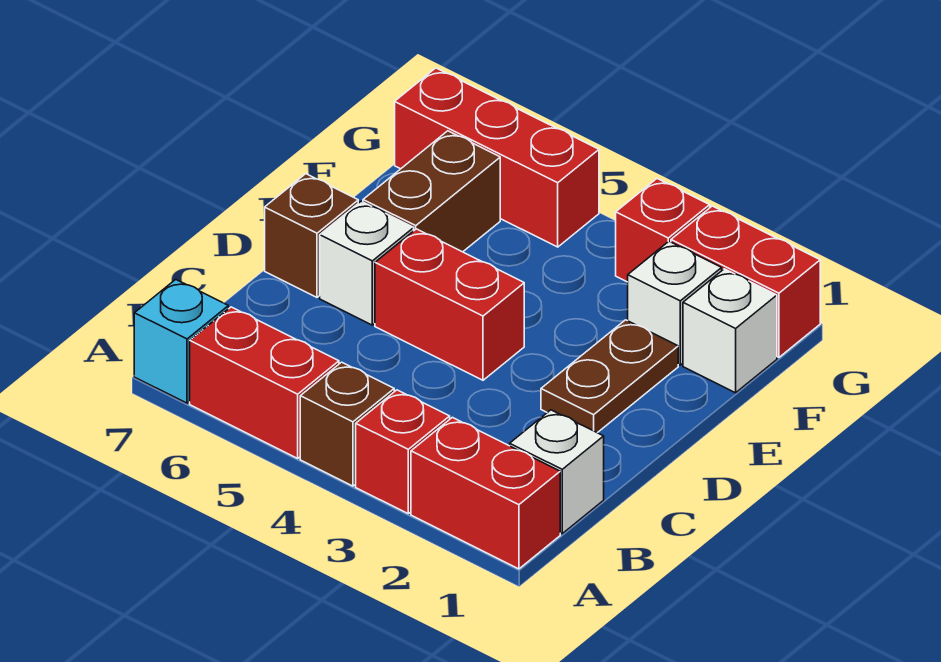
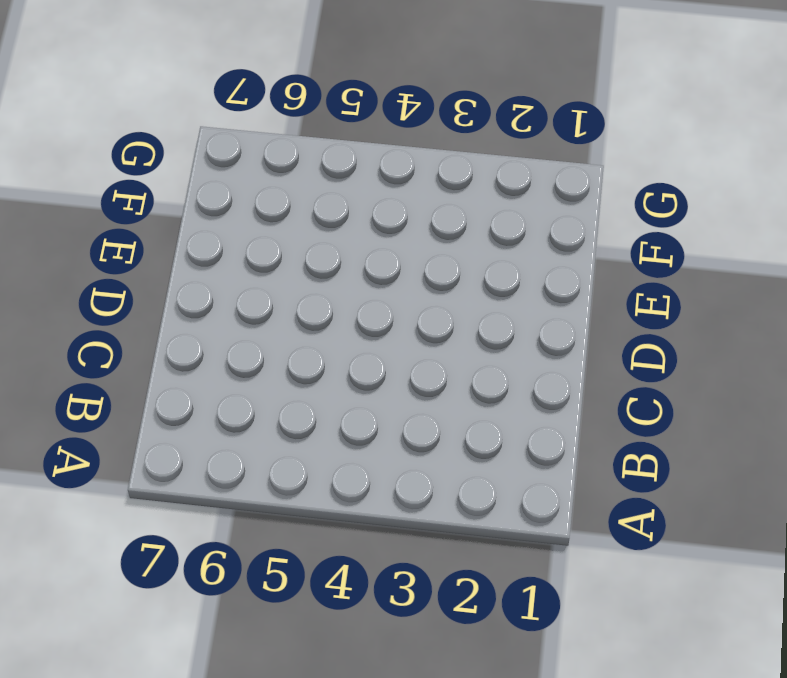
none -> red 1x2 brick [411,417,560,569]
none -> red 1x1 brick [356,390,450,514]
none -> brown 1x1 brick [300,362,394,486]

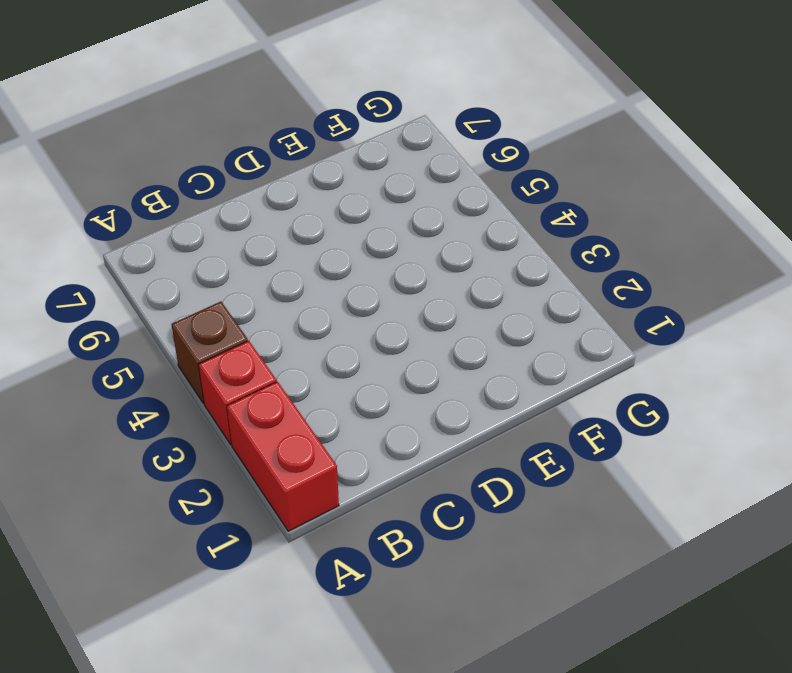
none -> red 1x2 brick [190,307,339,458]
none -> cyan 1x1 brick [134,280,228,403]
none -> white 1x1 brick [510,410,604,533]

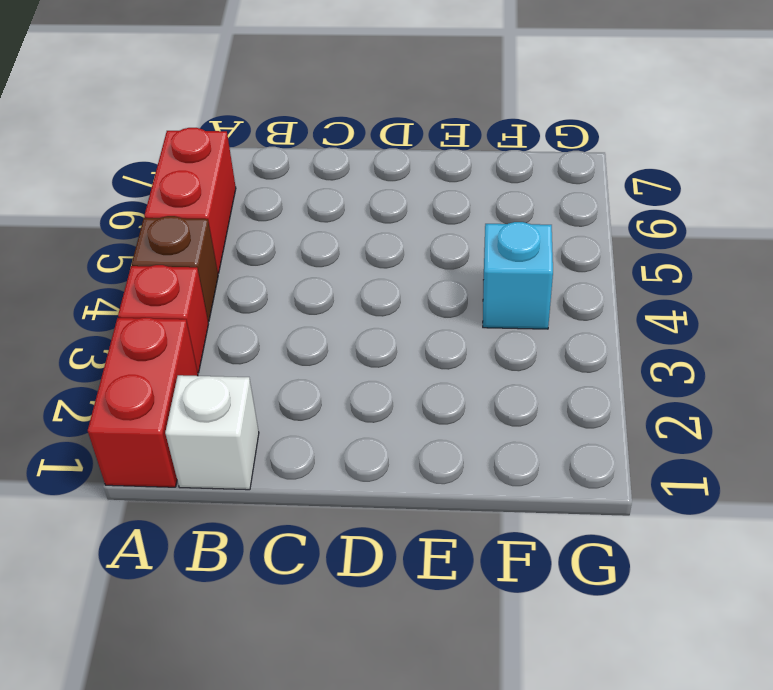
cyan 1x1 brick [483,222,553,329] -> cyan 1x1 brick moved to [134,280,228,403]
none -> brown 1x2 plate [541,320,678,433]
none -> red 1x2 brick [375,229,524,380]
none -> white 1x1 brick [320,201,414,325]

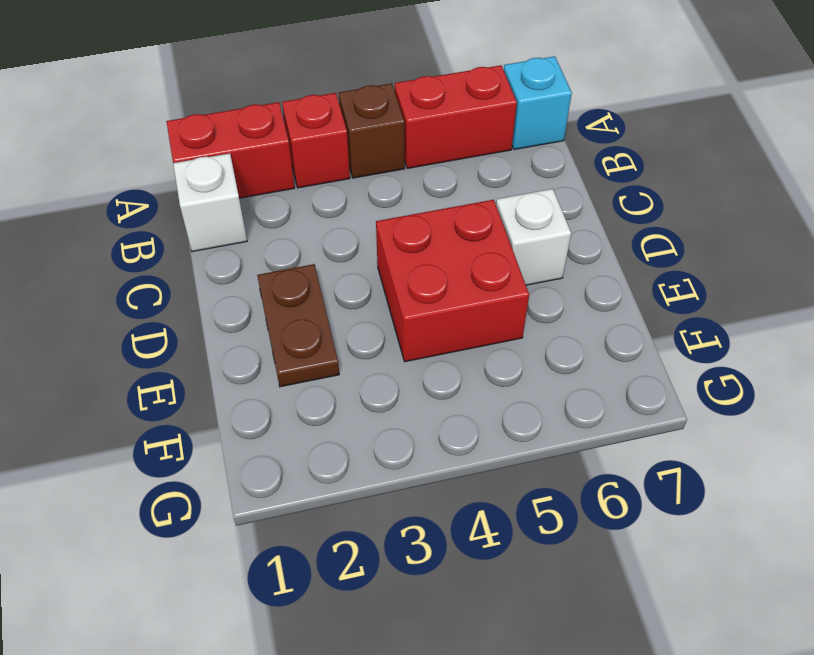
red 2x2 brick [376,200,529,362] -> red 1x2 brick [375,229,524,380]
none -> brown 1x1 brick [265,174,358,297]
none -> brown 1x2 brick [363,131,500,252]
none -> white 1x1 brick [683,269,777,393]

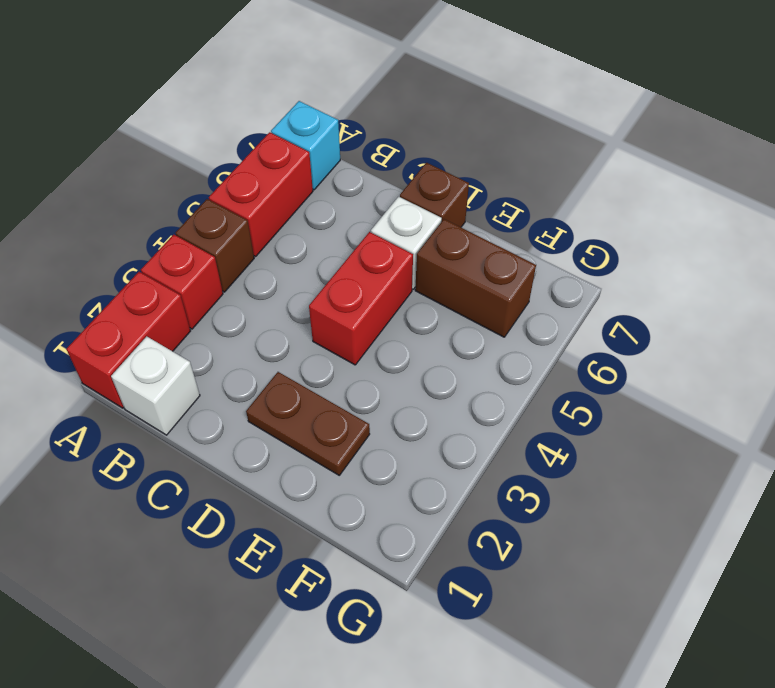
none -> white 1x1 brick [683,269,777,393]
none -> white 1x1 brick [627,241,722,365]
none -> red 1x2 brick [671,206,820,357]

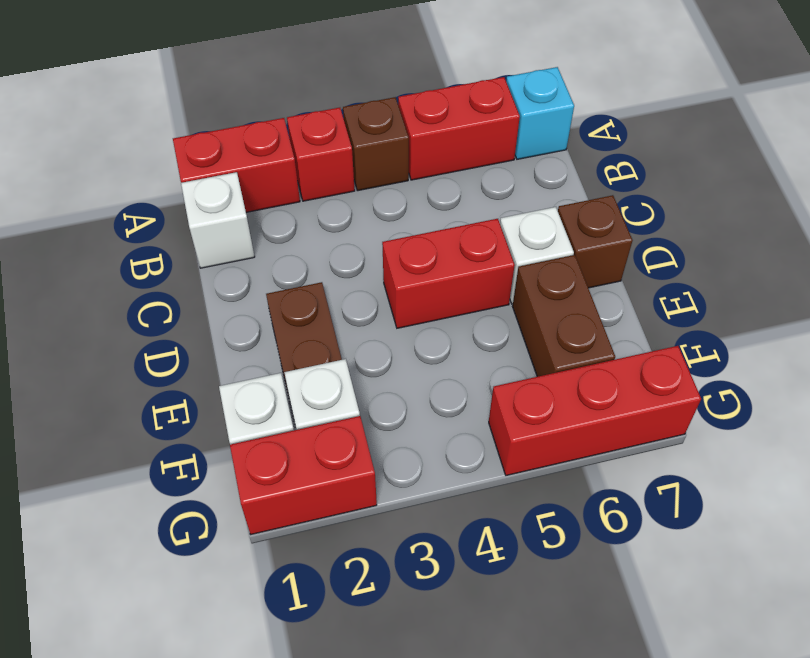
none -> red 1x1 brick [616,179,710,282]

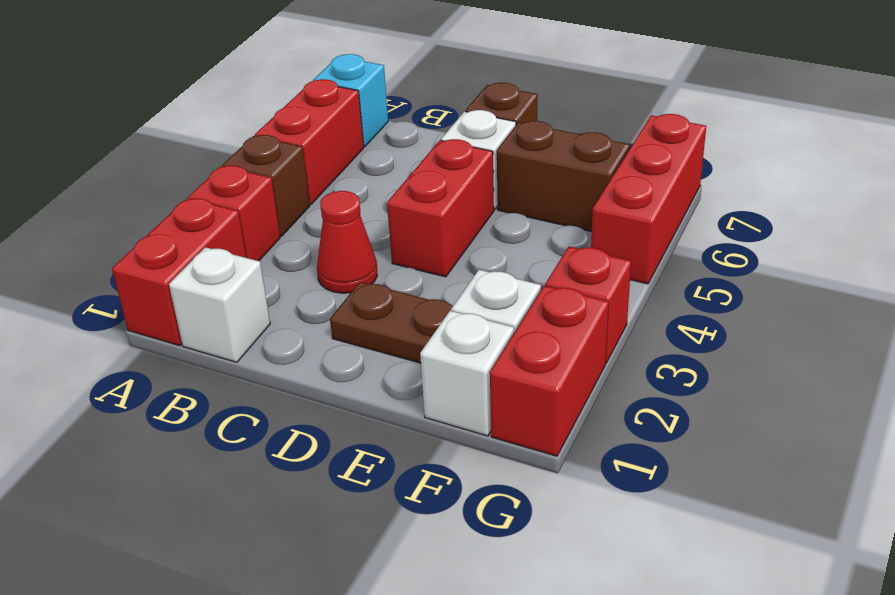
red 1x1 cone [317,191,377,293] -> none

